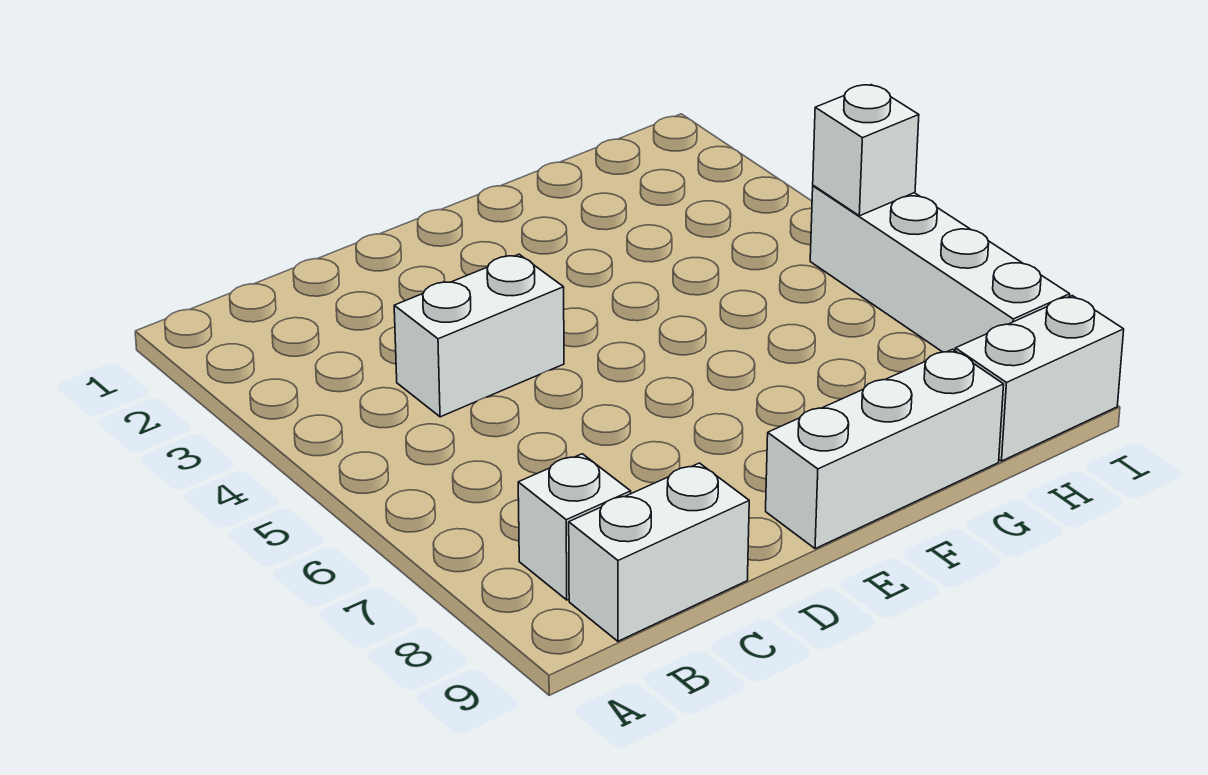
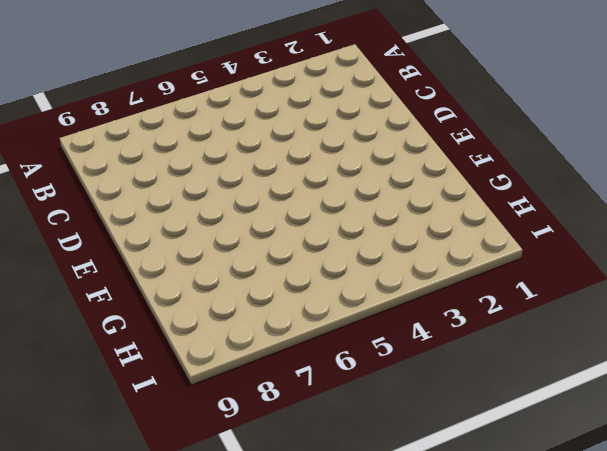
none -> white 1x1 brick [518,454,631,600]
none -> white 1x2 brick [569,463,749,641]

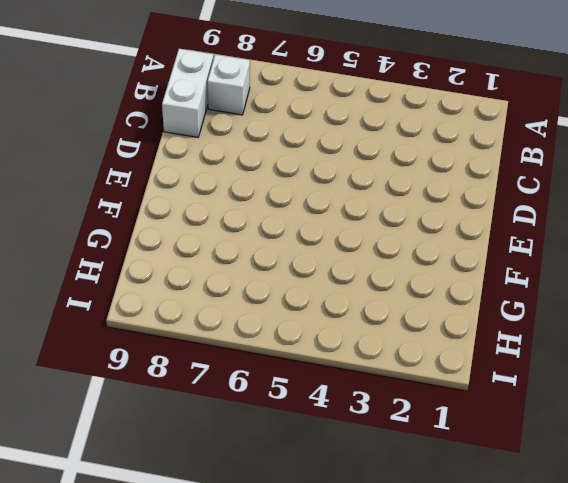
none -> white 1x2 brick [394,254,564,417]
none -> white 1x3 brick [766,349,1004,549]

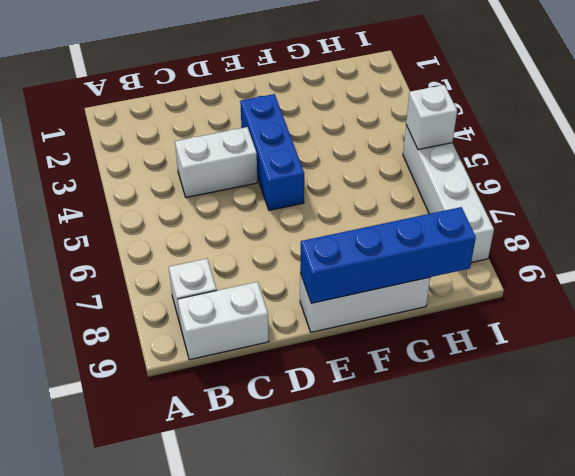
blue 1x3 brick [240,94,304,210] -> none
blue 1x4 brick [300,207,476,303] -> none
none -> white 1x2 brick [955,296,1124,461]

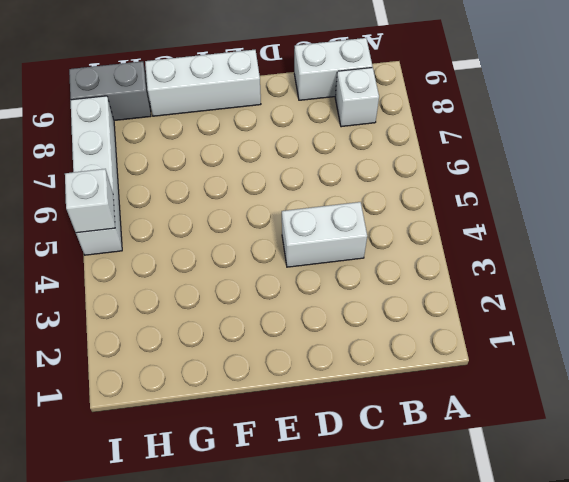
grey 1x2 brick [69,61,151,121] -> white 1x2 brick [955,296,1124,461]

